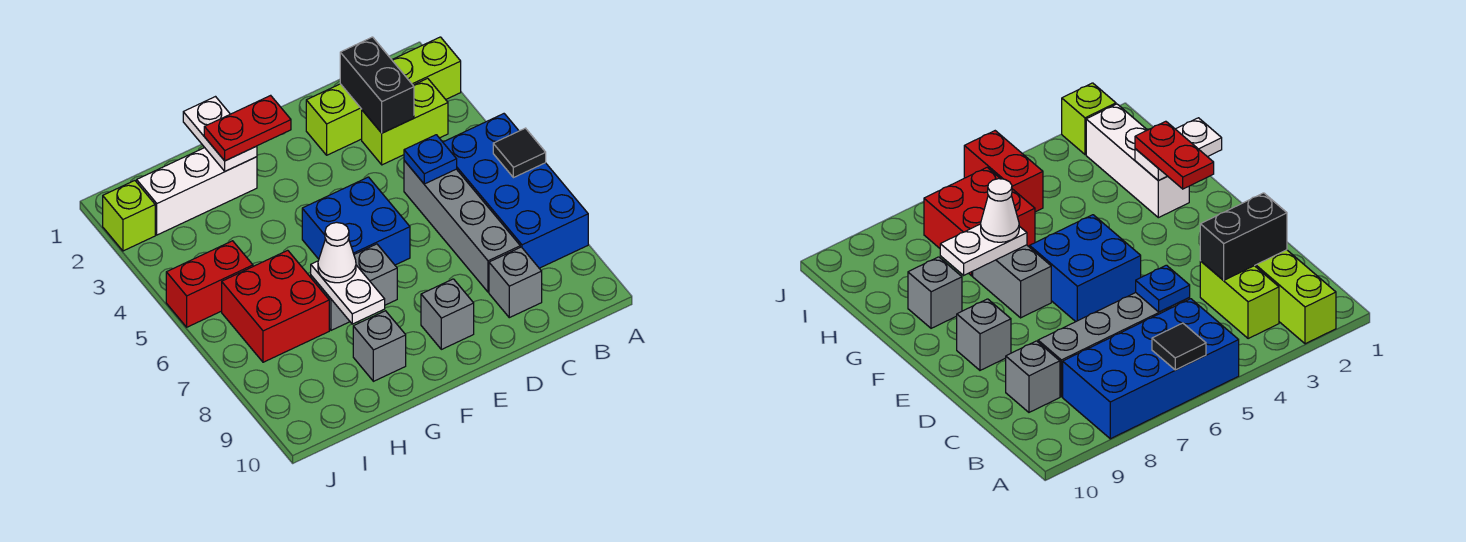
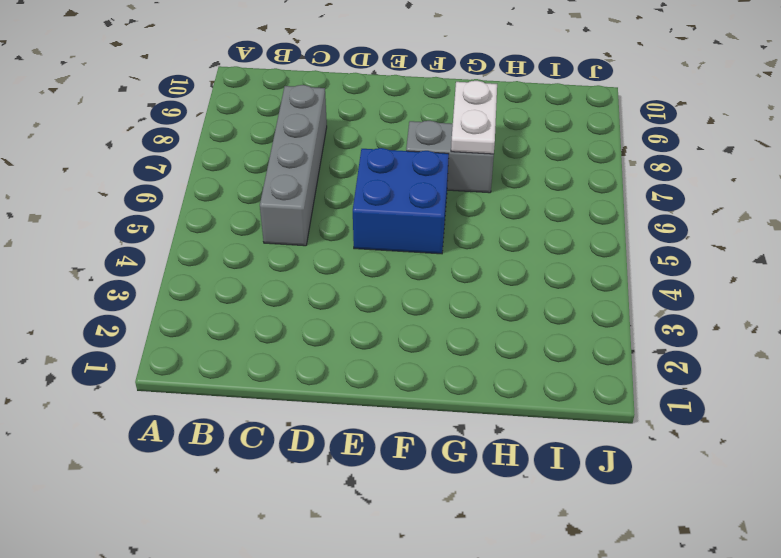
none -> lime 1x4 brick [306,37,461,155]
none -> blue 2x4 brick [443,114,588,268]
none -> lime 1x2 brick [362,78,448,165]

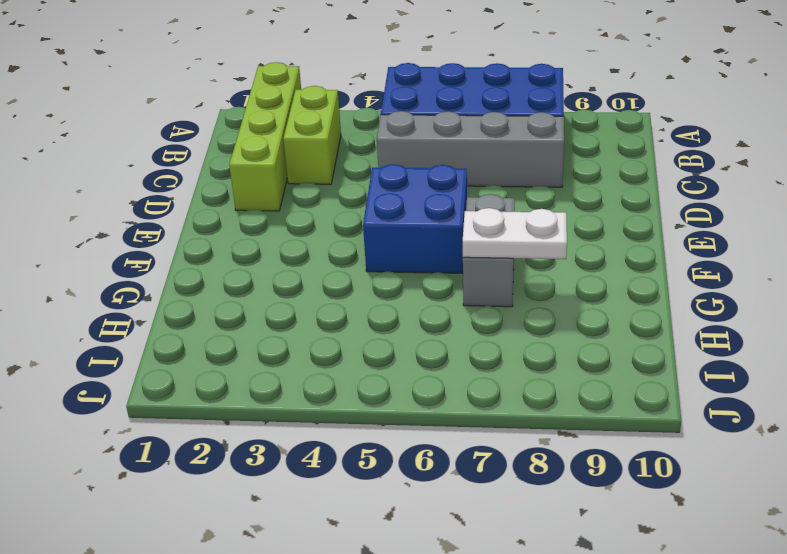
none -> grey 1x1 brick [489,247,542,318]
none -> grey 1x1 brick [421,279,474,349]
none -> white 1x3 brick [137,148,257,235]

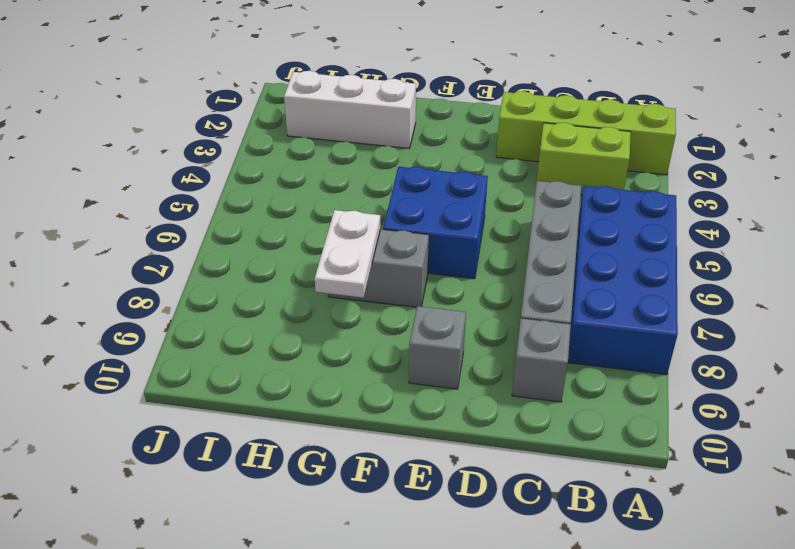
none -> grey 1x1 brick [353,311,406,381]
none -> red 2x2 brick [222,250,329,362]
none -> red 1x2 brick [166,241,253,327]

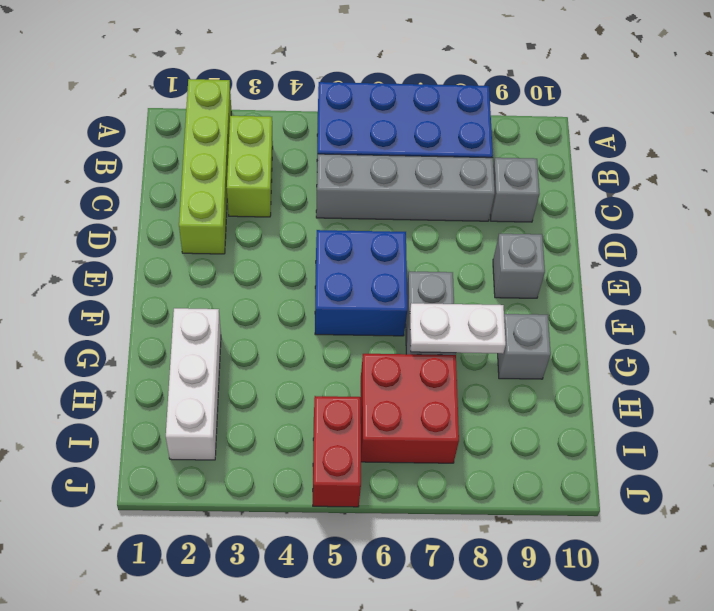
none -> lime 1x1 brick [103,181,155,251]
none -> black 1x1 tile [493,128,546,178]
none -> black 1x2 brick [340,37,414,133]

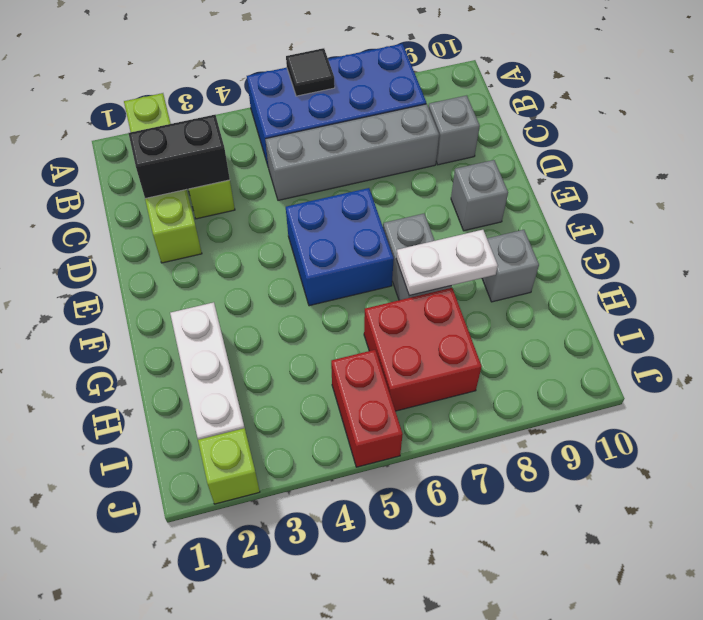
none -> blue 1x1 plate [404,135,457,184]
none -> white 1x2 plate [183,97,257,171]
none -> red 1x2 plate [204,95,291,161]

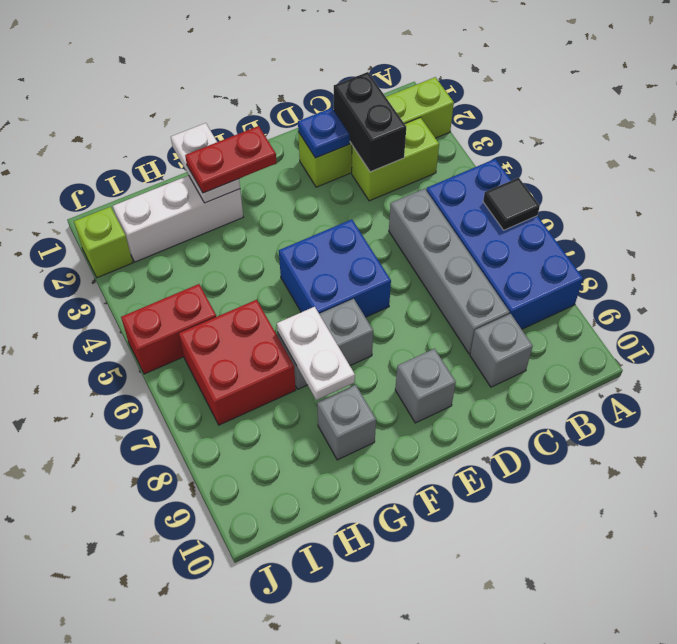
blue 1x1 plate [298,108,350,158] -> blue 1x1 plate moved to [404,135,457,184]
none -> white 1x1 cone [318,222,356,283]

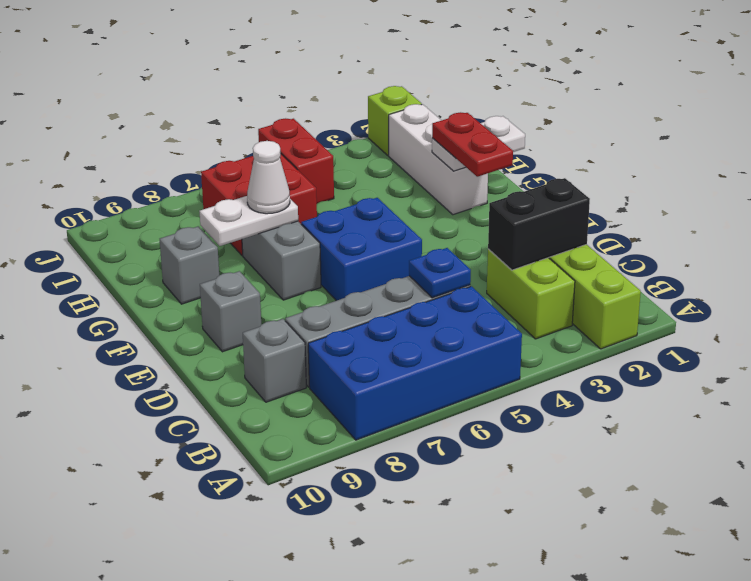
none -> black 1x1 tile [493,128,546,178]

